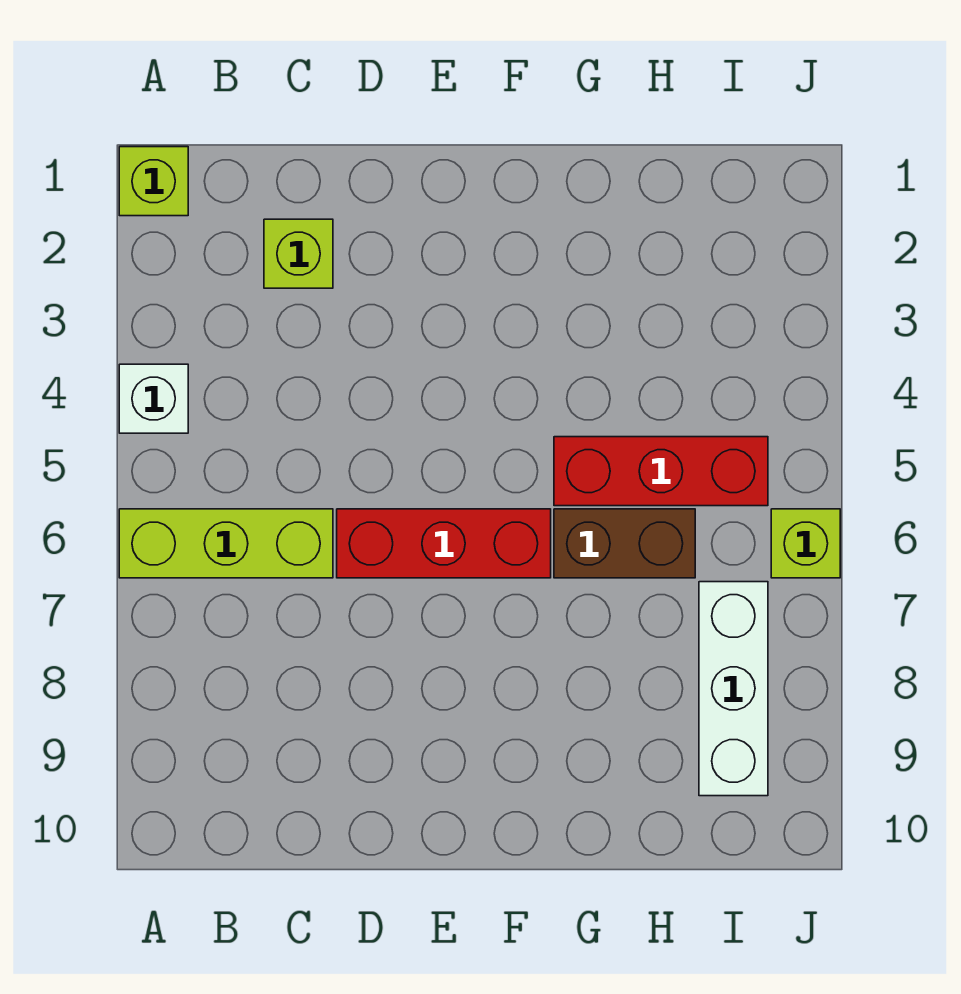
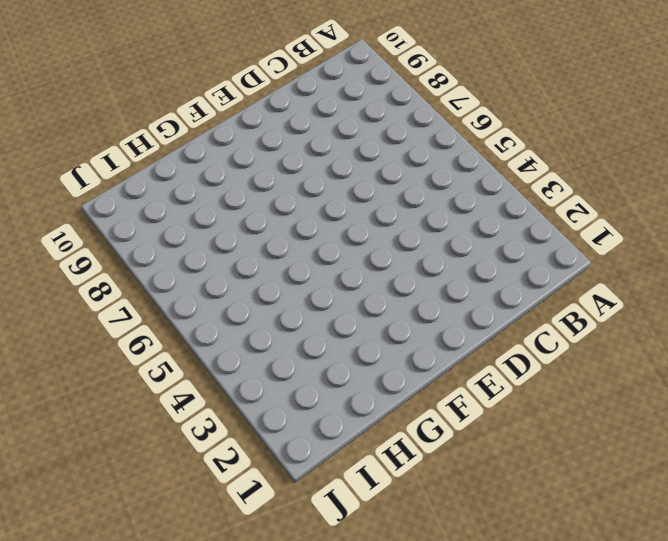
none -> lime 1x1 brick [119,147,188,216]
none -> white 1x1 brick [119,364,188,433]

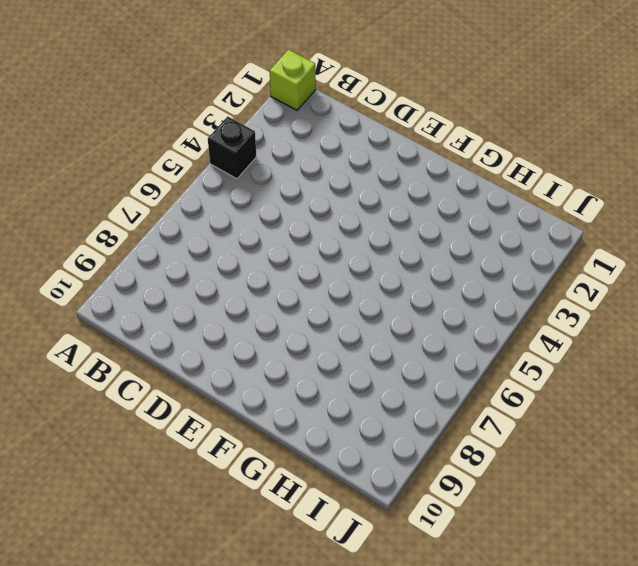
black 1x1 brick [208,116,256,179] -> white 1x1 brick [119,364,188,433]
none -> lime 1x3 brick [119,509,333,578]
none -> lime 1x1 brick [264,219,333,288]

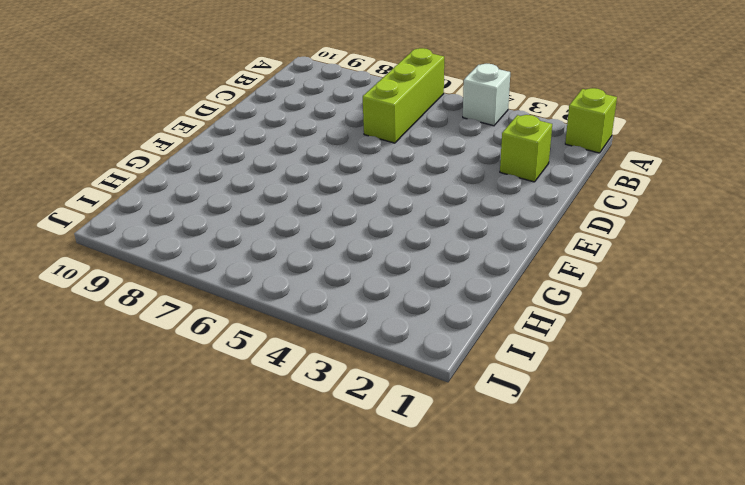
none -> red 1x3 brick [337,509,551,578]
none -> red 1x3 brick [554,437,768,506]

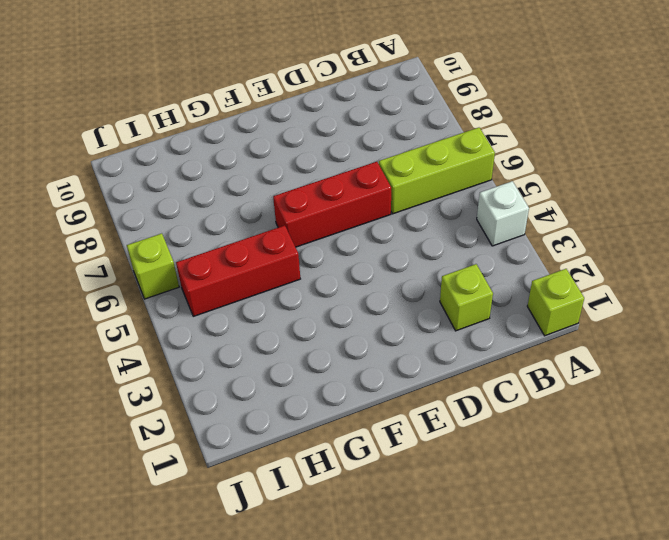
none -> brown 1x2 brick [554,509,695,578]
none -> white 1x3 brick [699,582,768,796]

